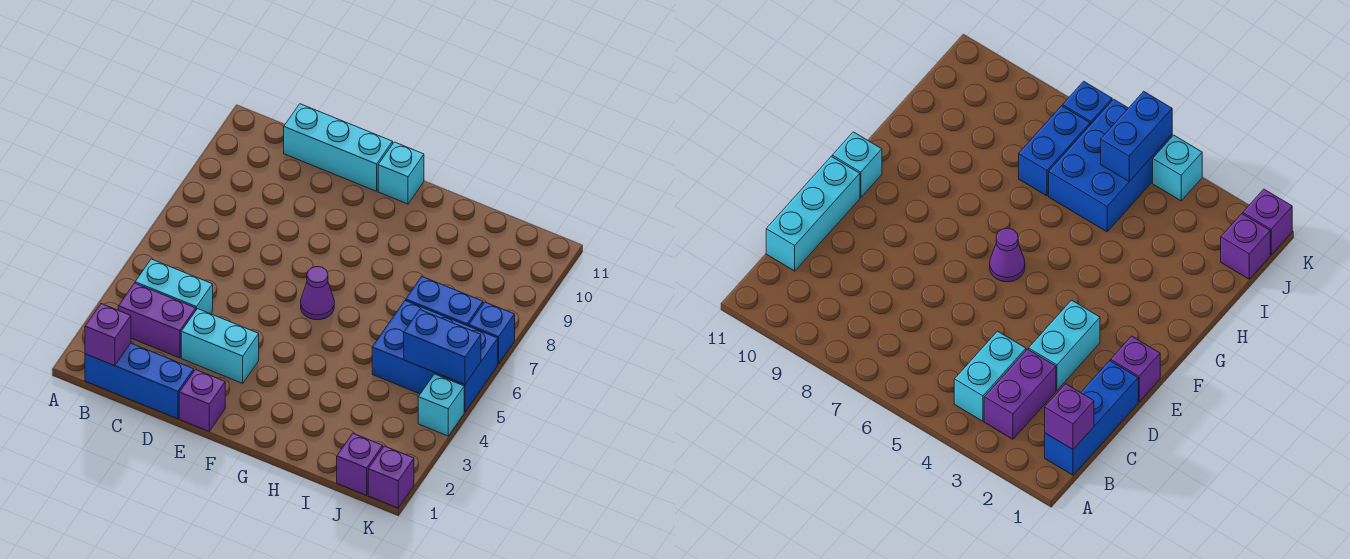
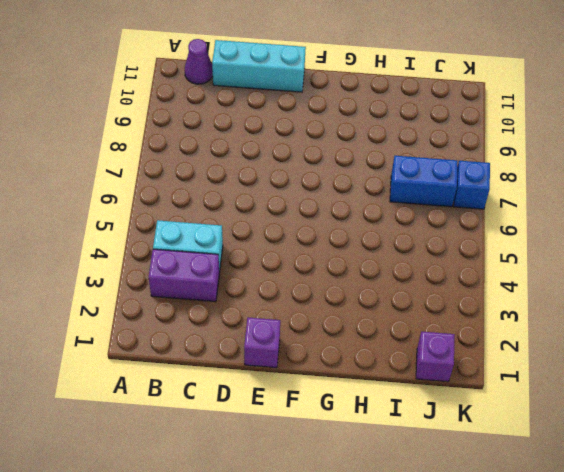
purple 1x1 cone [185,39,213,84] -> purple 1x1 cone moved to [301,267,334,320]
none -> blue 1x3 brick [85,343,194,419]
none -> cyan 1x2 brick [181,309,259,383]
none -> cyan 1x1 brick [378,142,424,204]

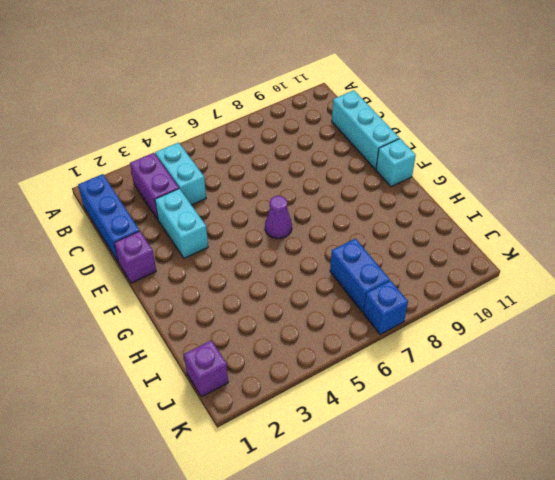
none -> blue 2x3 brick [372,300,498,412]
none -> purple 1x1 brick [368,446,414,508]
none -> cyan 1x1 brick [418,374,464,436]

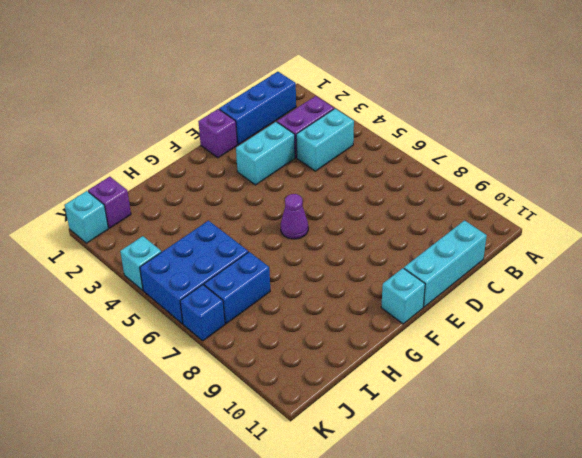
cyan 1x1 brick [65,191,108,243] -> purple 1x1 brick [368,446,414,508]
none -> purple 1x1 brick [85,304,131,366]
none -> blue 1x2 brick [404,310,481,384]

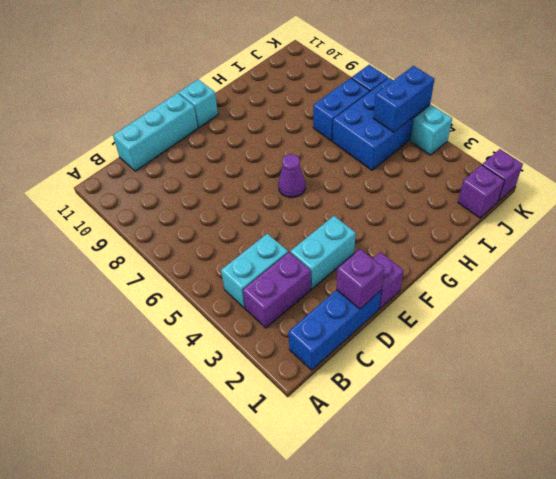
purple 1x1 brick [336,249,385,309] -> purple 1x1 brick moved to [85,304,131,366]

